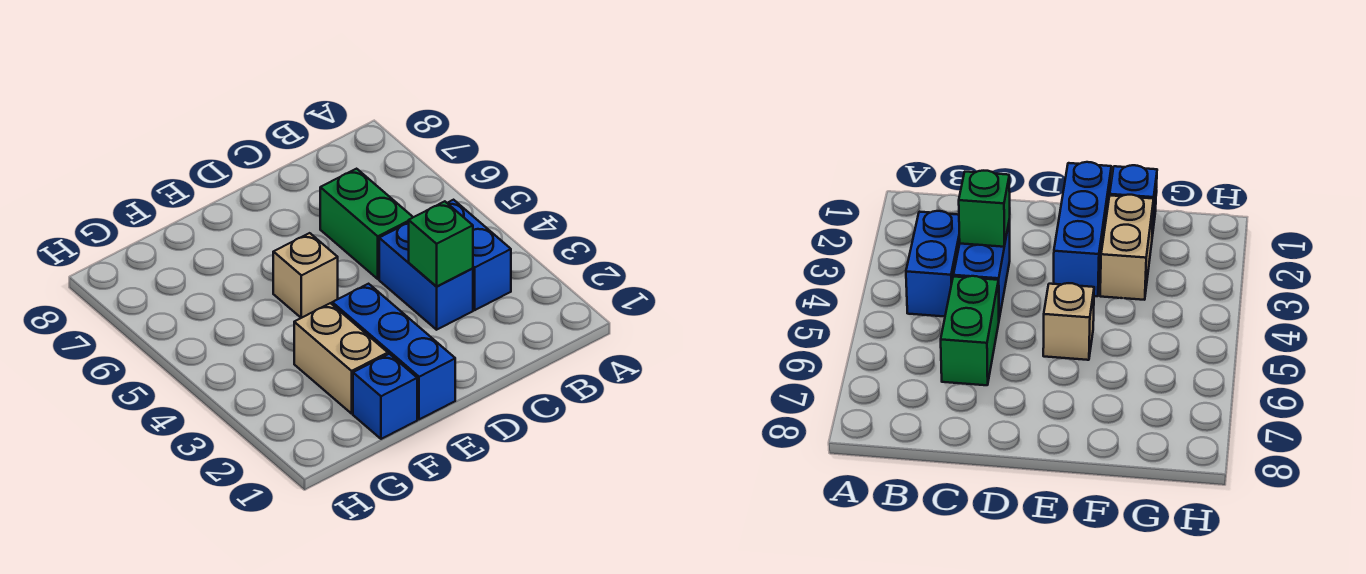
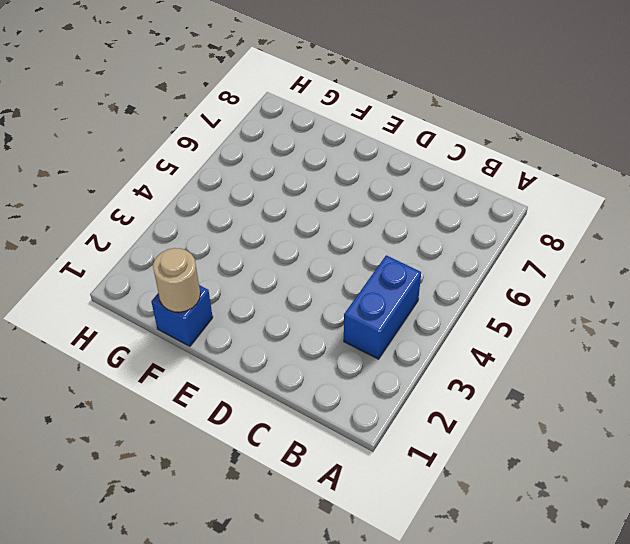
tan 1x1 round brick [153,248,200,312] -> none
none -> blue 1x2 brick [379,223,473,330]
none -> green 1x2 brick [320,169,413,279]

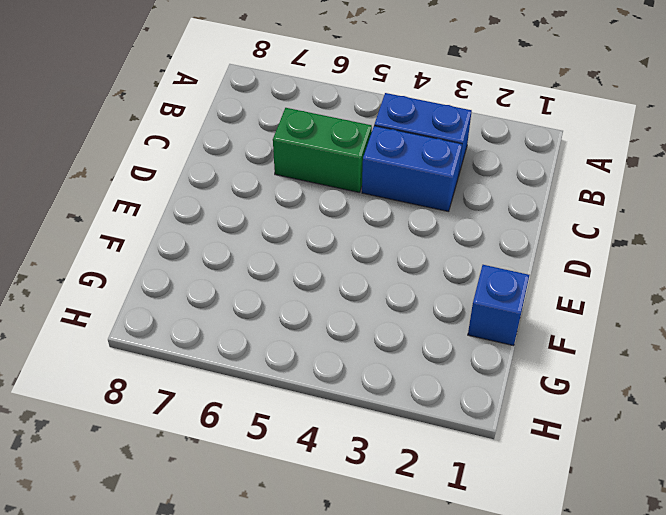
none -> blue 1x3 brick [332,284,455,419]
none -> tan 1x1 brick [273,233,338,318]

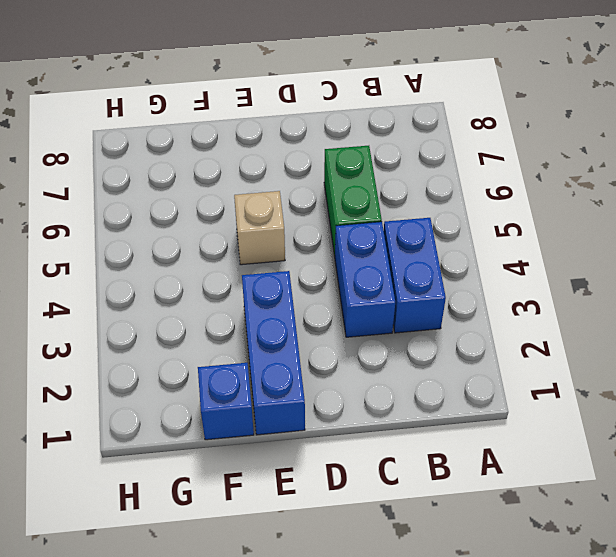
none -> tan 1x2 brick [294,303,388,414]
none -> green 1x1 brick [409,201,473,287]

